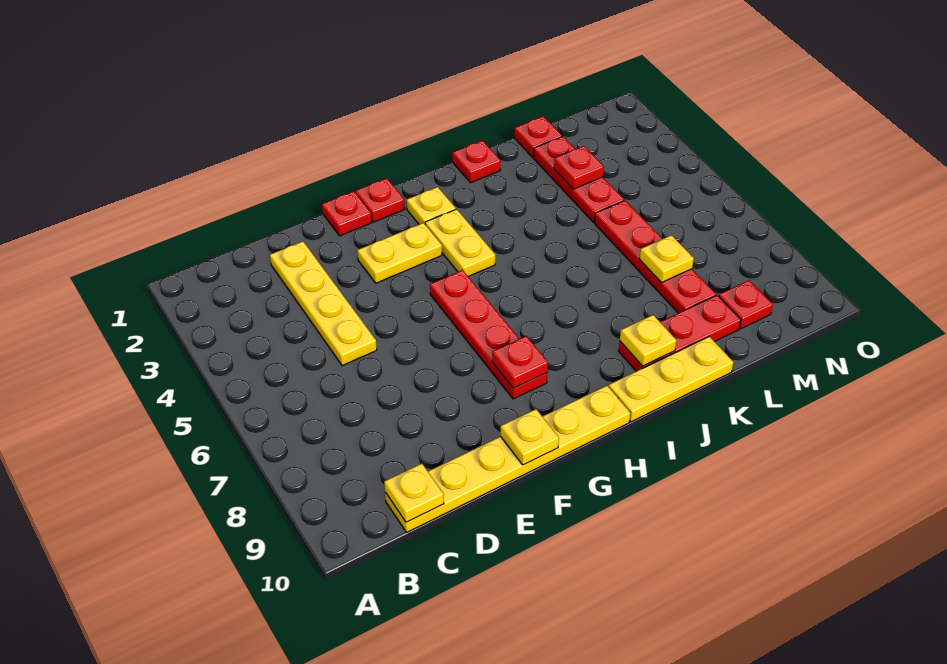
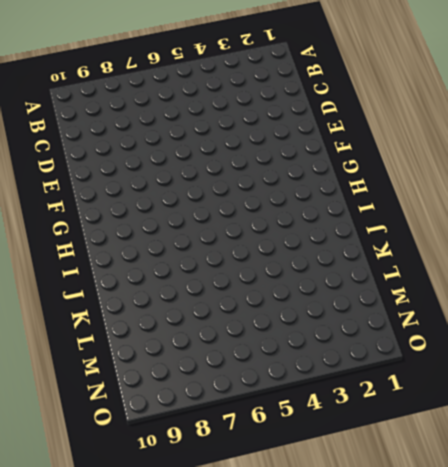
none -> yellow 1x6 plate [385,386,630,532]
none -> yellow 1x4 plate [270,241,377,366]
none -> red 1x1 plate [322,191,372,236]

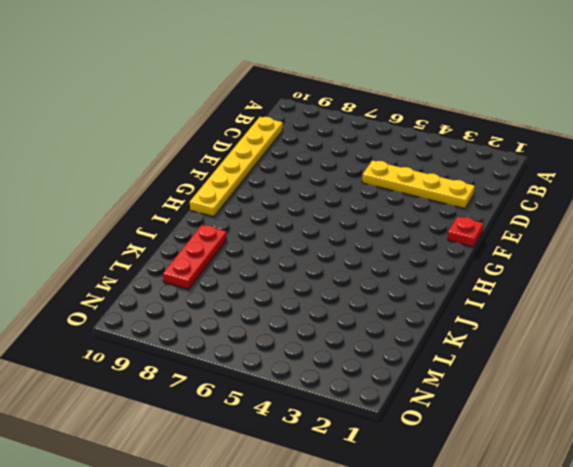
none -> yellow 1x2 plate [357,223,442,283]
none -> red 1x1 plate [356,178,405,222]
none -> red 1x4 plate [430,270,547,399]

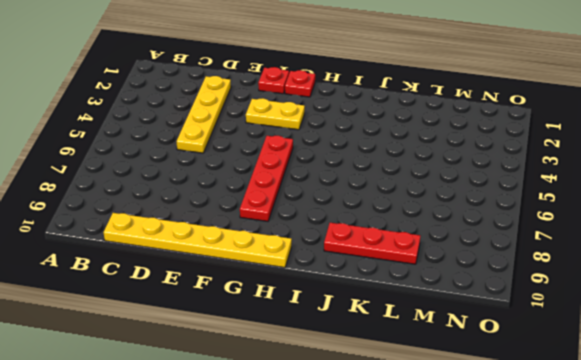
none -> yellow 1x1 plate [407,187,456,224]
none -> yellow 1x2 plate [425,209,495,277]
none -> yellow 1x3 plate [609,336,734,422]

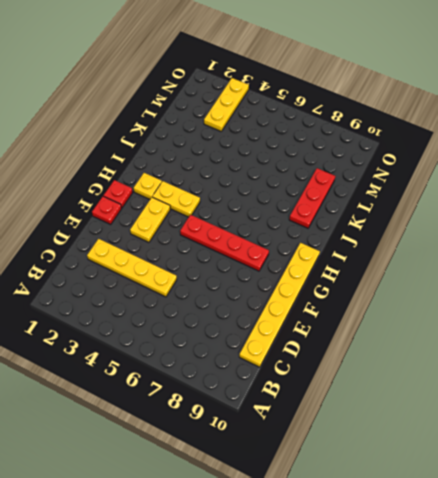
yellow 1x3 plate [204,78,249,131] -> yellow 1x3 plate moved to [609,336,734,422]
none -> red 1x1 plate [453,140,501,183]
none -> red 1x1 plate [514,116,562,157]
none -> red 1x3 plate [534,137,624,222]

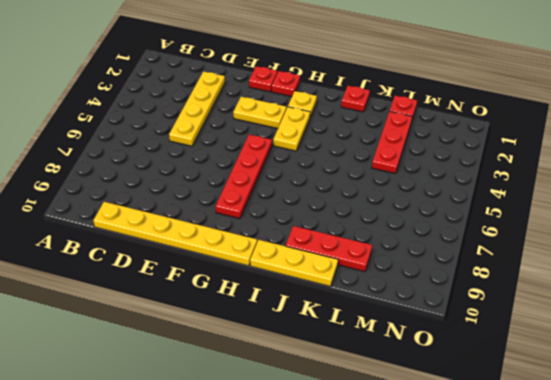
none -> red 1x4 plate [595,201,716,313]
none -> red 1x1 plate [719,280,773,329]
none -> yellow 1x1 plate [384,464,444,522]

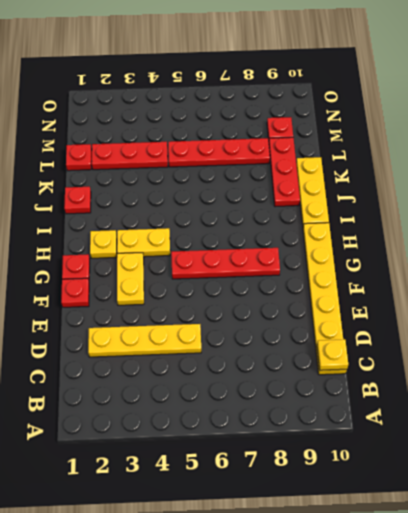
none -> yellow 1x1 plate [501,409,559,465]
none -> red 1x1 plate [492,336,548,388]
none -> yellow 1x1 plate [620,315,677,366]

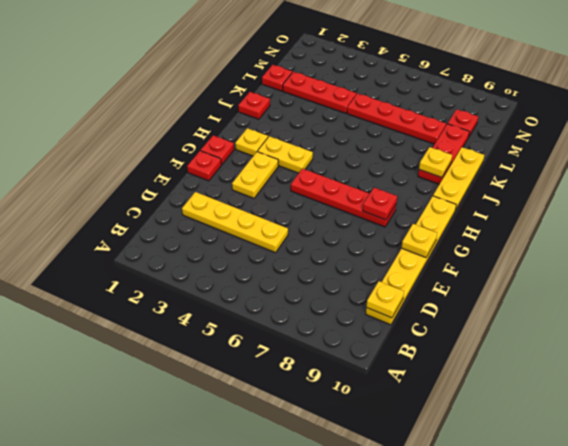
none -> red 1x1 plate [554,146,604,189]
none -> yellow 1x1 plate [640,235,694,283]

